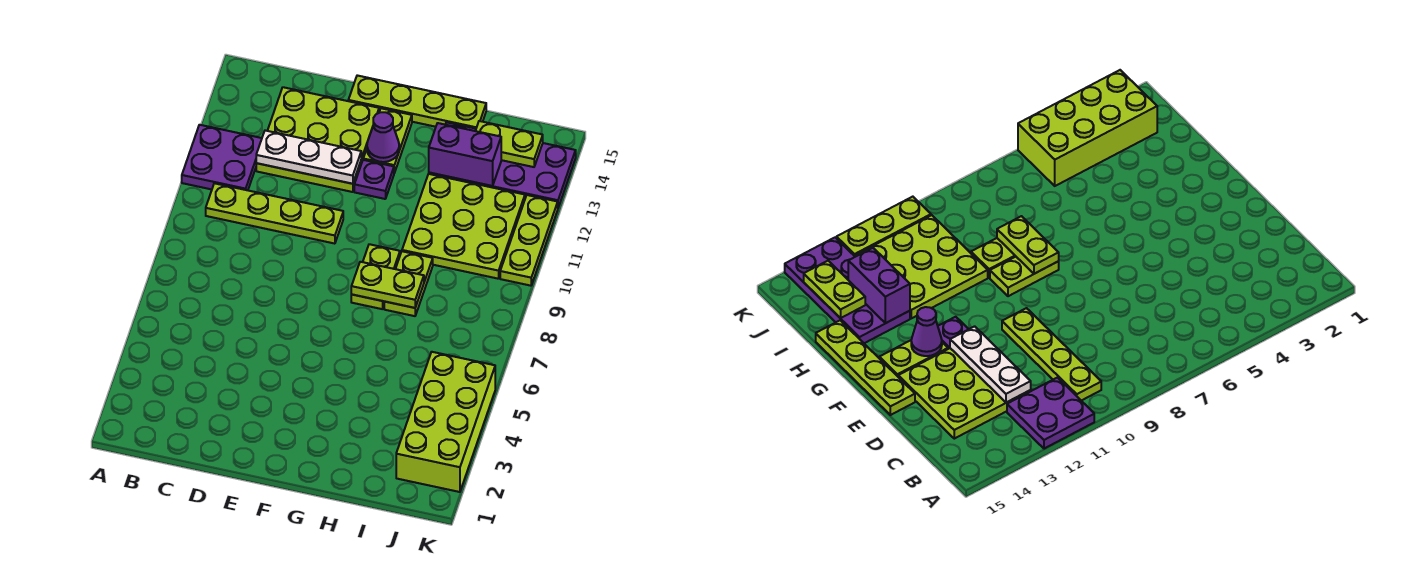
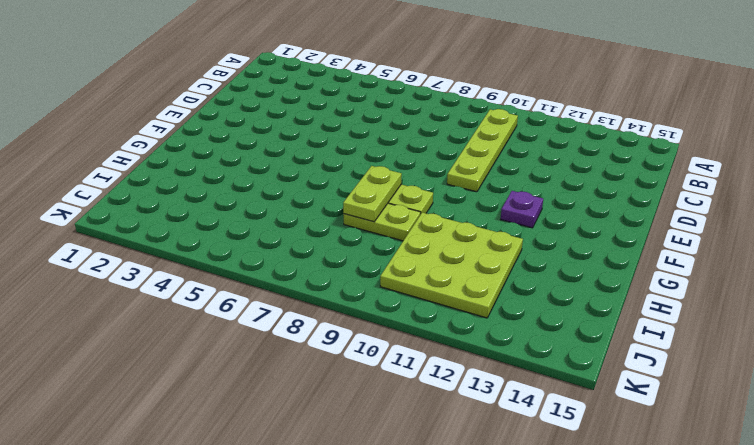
none -> purple 2x2 plate [182,125,262,190]
none -> lime 3x3 plate [256,87,379,192]
none -> lime 1x4 plate [348,75,486,129]

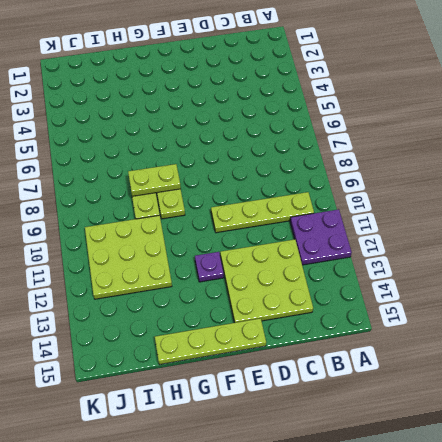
none -> lime 1x2 plate [363,108,412,173]
none -> purple 2x4 plate [429,122,576,207]
none -> lime 2x4 brick [396,352,495,492]

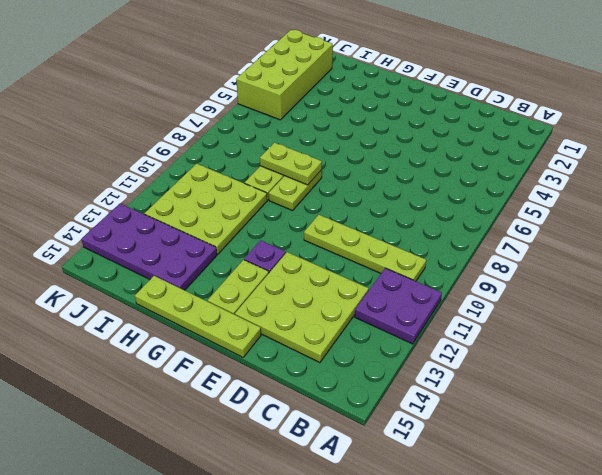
none -> lime 1x3 plate [500,195,558,286]
none -> white 1x3 plate [256,131,361,184]
none -> purple 1x1 cone [367,112,399,162]

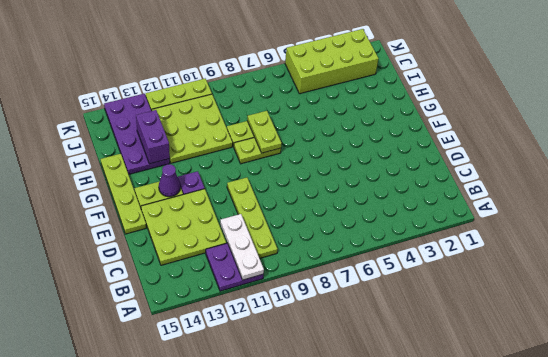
white 1x3 plate [220,214,264,280] -> white 1x3 plate moved to [256,131,361,184]
none -> lime 1x2 plate [476,121,543,167]

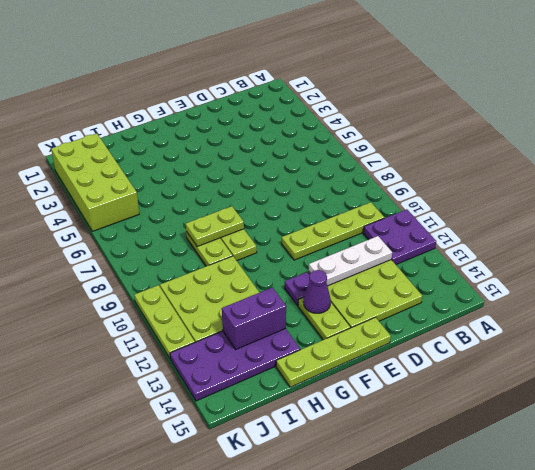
none -> lime 1x2 plate [476,121,543,167]

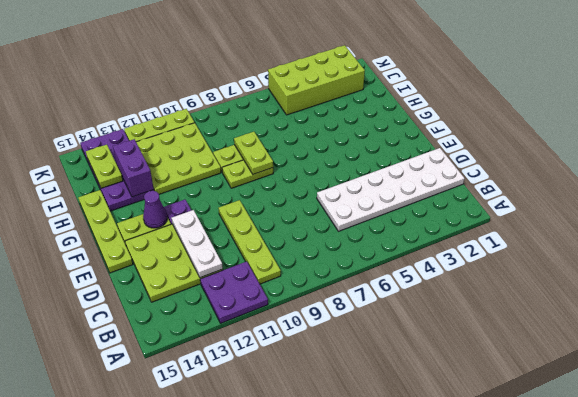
white 2x6 plate [317,148,465,231] -> none

